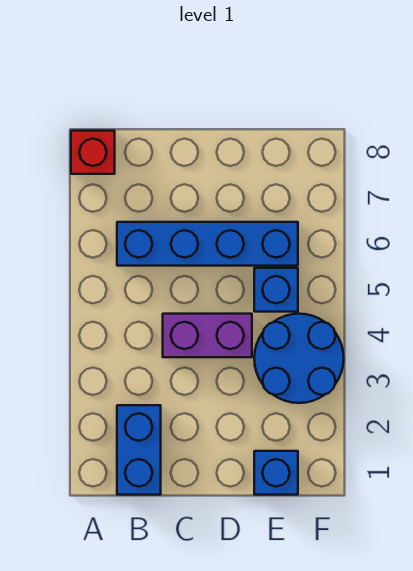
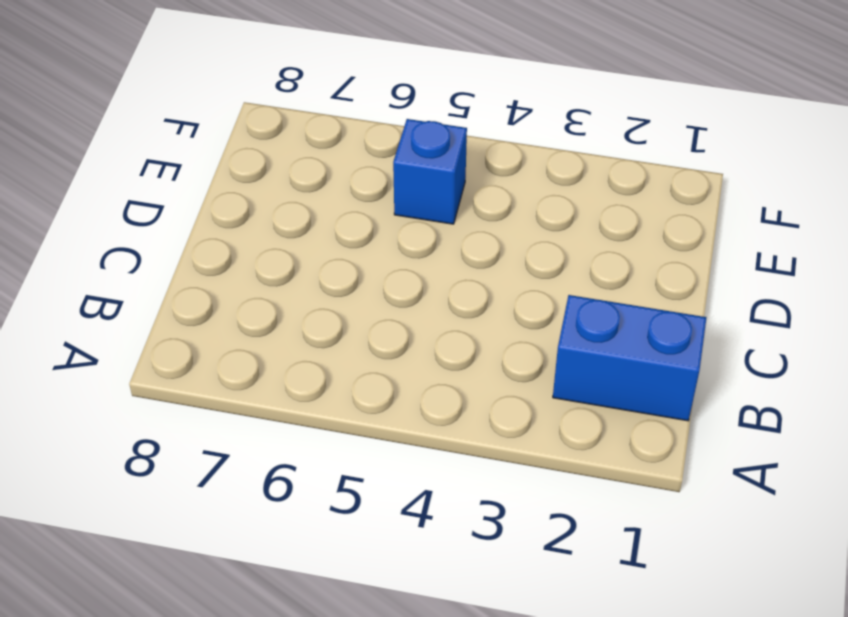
none -> red 1x1 brick [71,131,115,174]
none -> blue 1x4 brick [117,222,298,266]

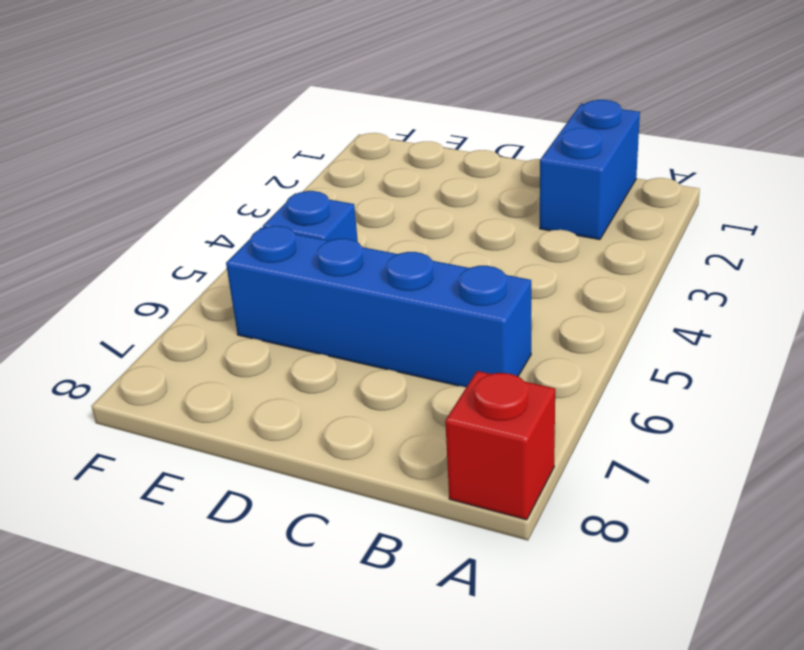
none -> purple 1x2 brick [163,314,252,357]
none -> blue 1x1 brick [254,451,298,495]

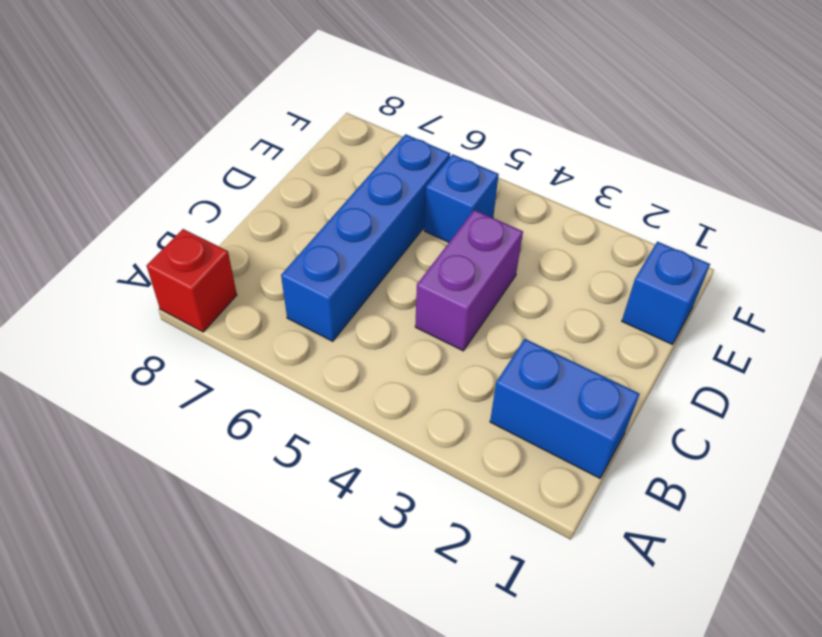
none -> blue 2x2 round brick [254,314,344,403]

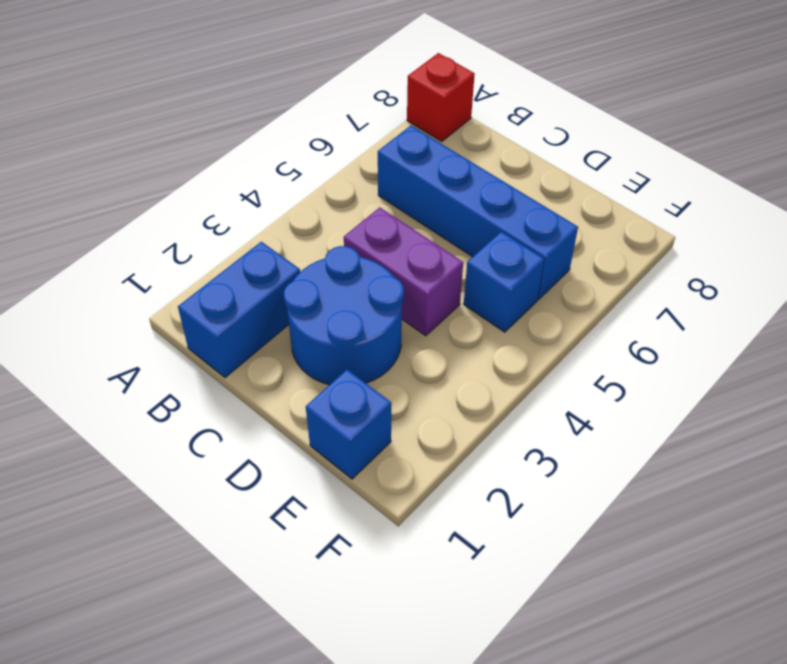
blue 2x2 round brick [284,246,404,385] -> blue 2x2 round brick moved to [254,314,344,403]

